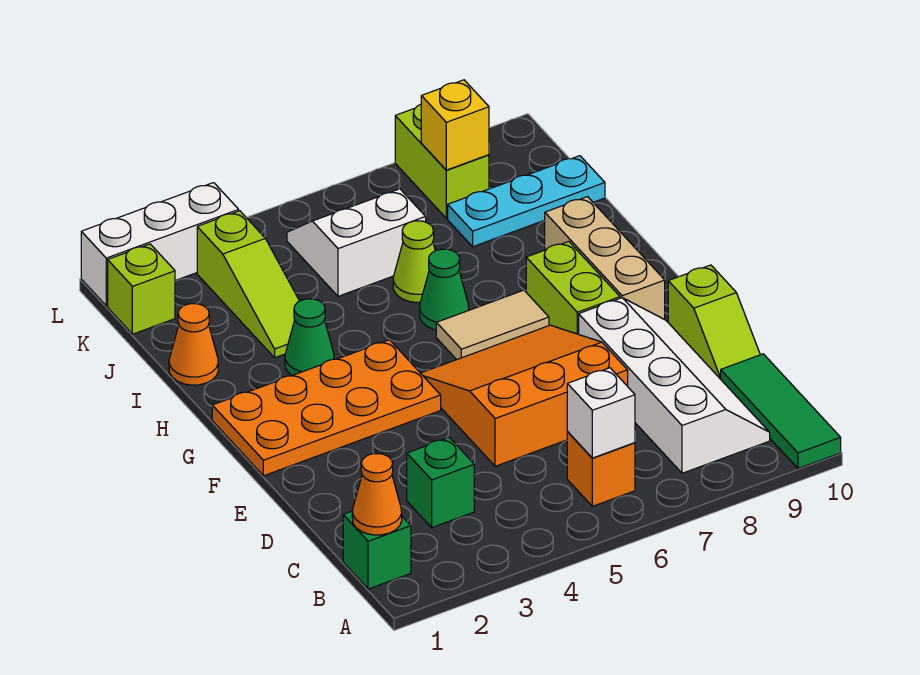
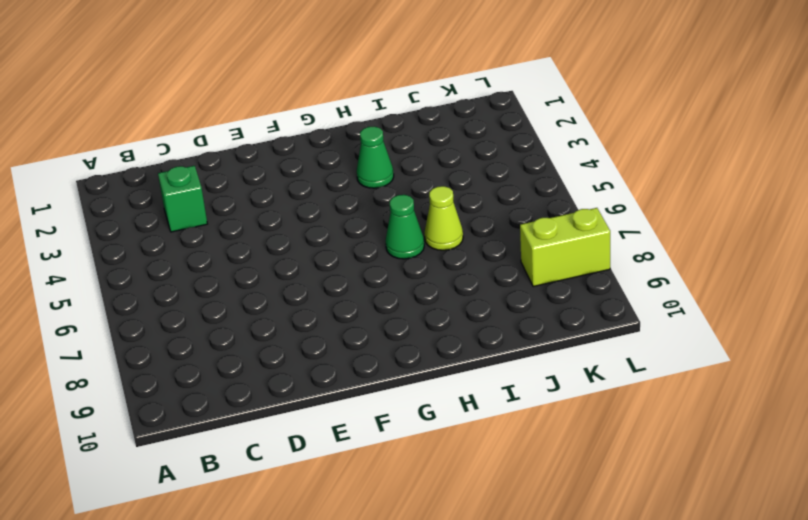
none -> green 1x3 tile [721,354,841,468]
none -> green 1x1 brick [343,511,411,589]
none -> orange 1x1 brick [567,432,635,506]

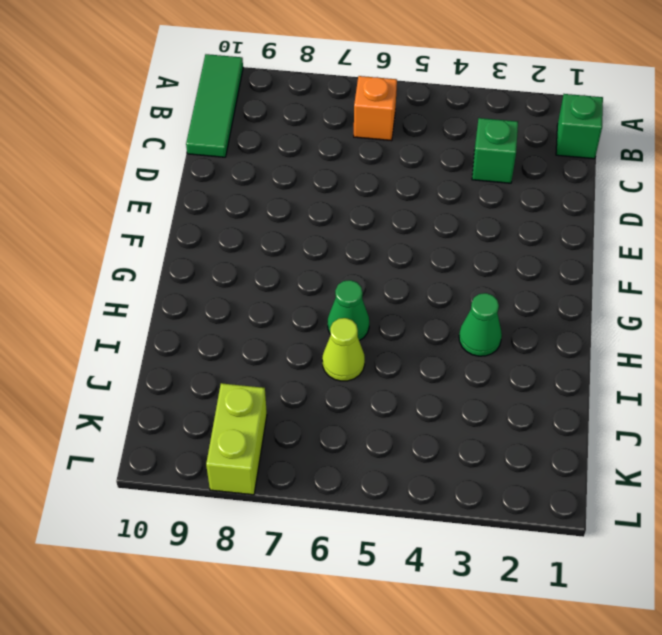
none -> white 2x4 slope [579,298,770,473]
none -> orange 3x3 slope [421,325,628,466]
none -> lime 1x2 slope [668,265,760,379]

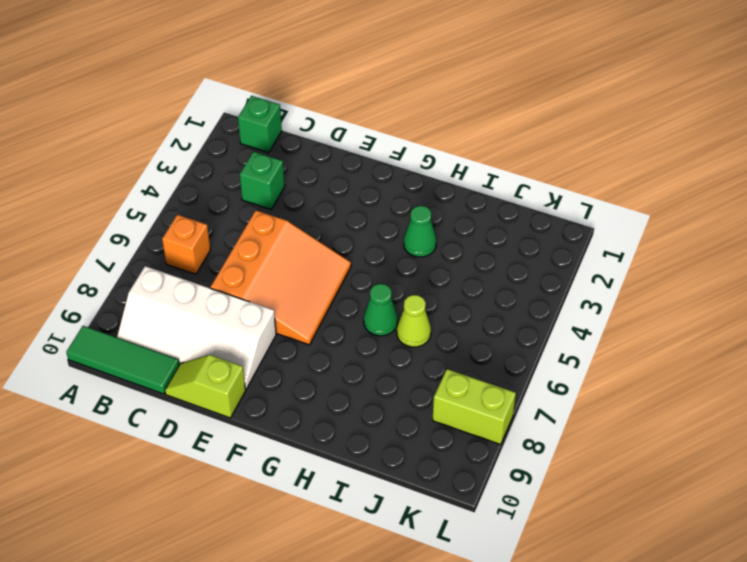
none -> orange 2x4 plate [212,340,441,476]
none -> lime 1x2 brick [526,241,620,334]
none -> tan 1x3 brick [545,197,665,319]

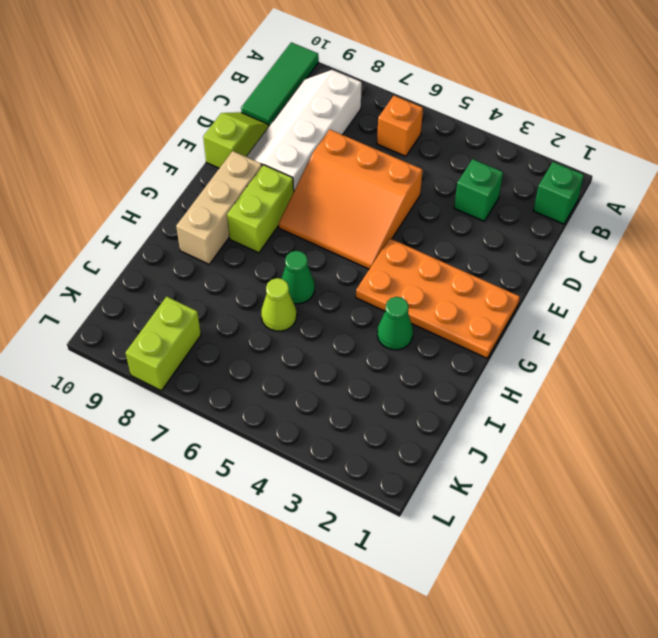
none -> tan 1x2 tile [436,290,549,360]
none -> orange 1x1 cone [169,304,218,385]
none -> lime 1x3 slope [197,211,299,358]

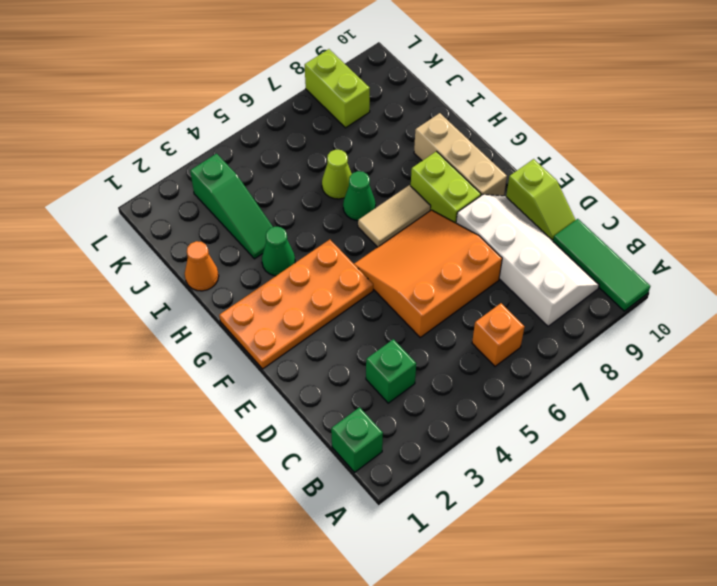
green 1x3 slope [190,154,273,259] -> lime 1x3 slope [197,211,299,358]
none -> white 2x2 slope [287,189,426,296]
none -> cyan 1x3 plate [448,156,605,247]
none -> lime 1x1 brick [108,244,175,334]

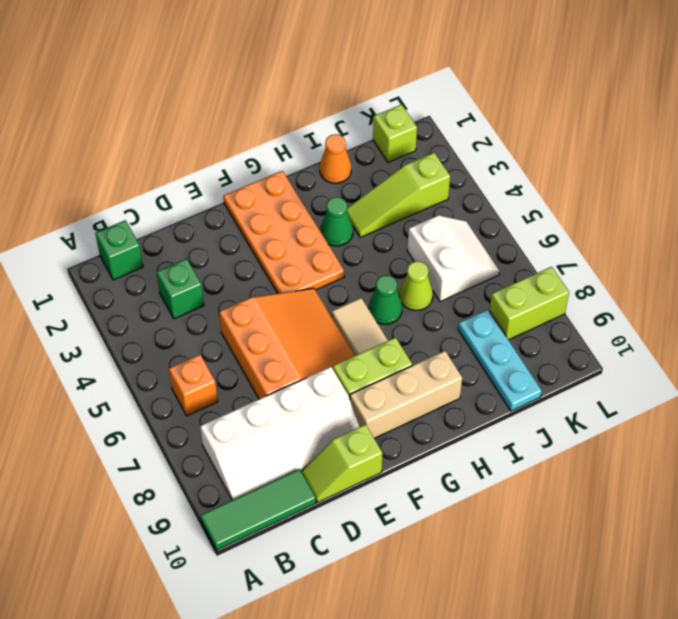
none -> white 1x3 brick [81,183,239,306]
none -> orange 1x1 cone [352,454,402,535]
none -> white 1x1 brick [567,368,635,458]

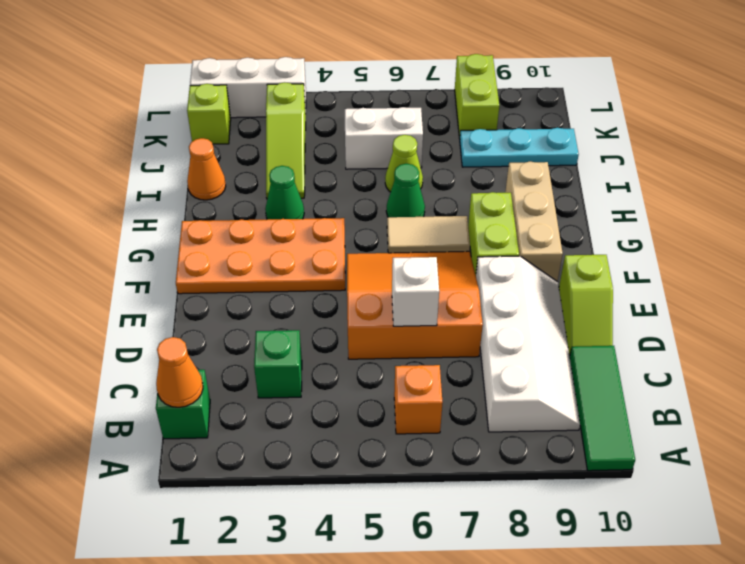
white 1x1 brick [392,257,439,326] -> white 1x1 brick moved to [567,368,635,458]
none -> yellow 1x1 brick [421,80,489,170]

